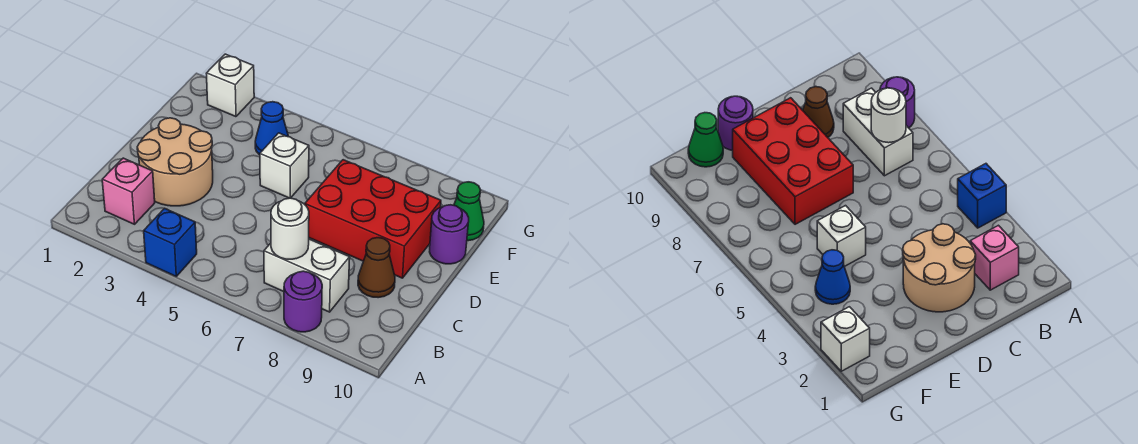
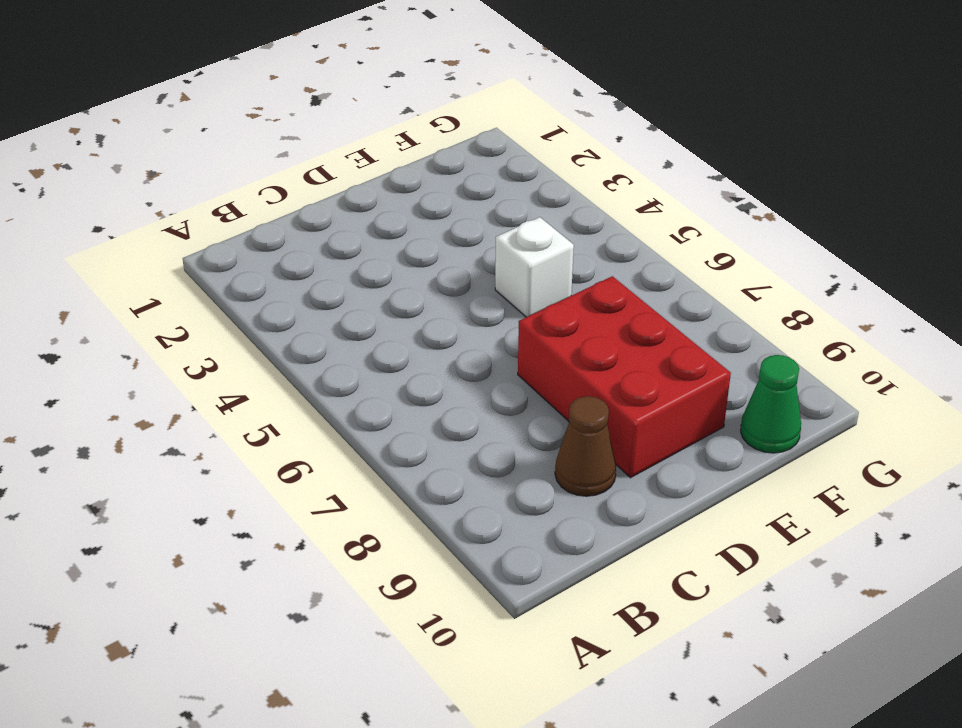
none -> blue 1x1 brick [144,208,197,276]
none -> purple 1x1 round brick [284,271,322,332]
none -> pink 1x1 brick [102,158,155,224]

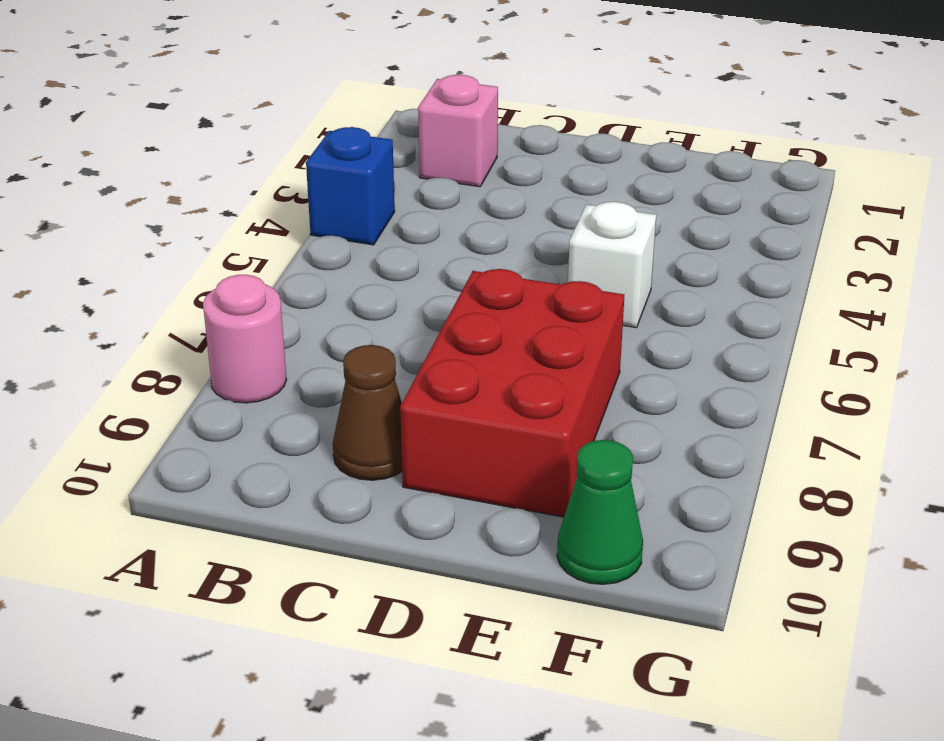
pink 1x1 round brick [203,275,287,403] -> purple 1x1 round brick [284,271,322,332]
none -> white 1x2 brick [264,239,350,312]
none -> tan 2x2 round brick [137,118,213,206]
none -> purple 1x1 round brick [430,205,469,264]

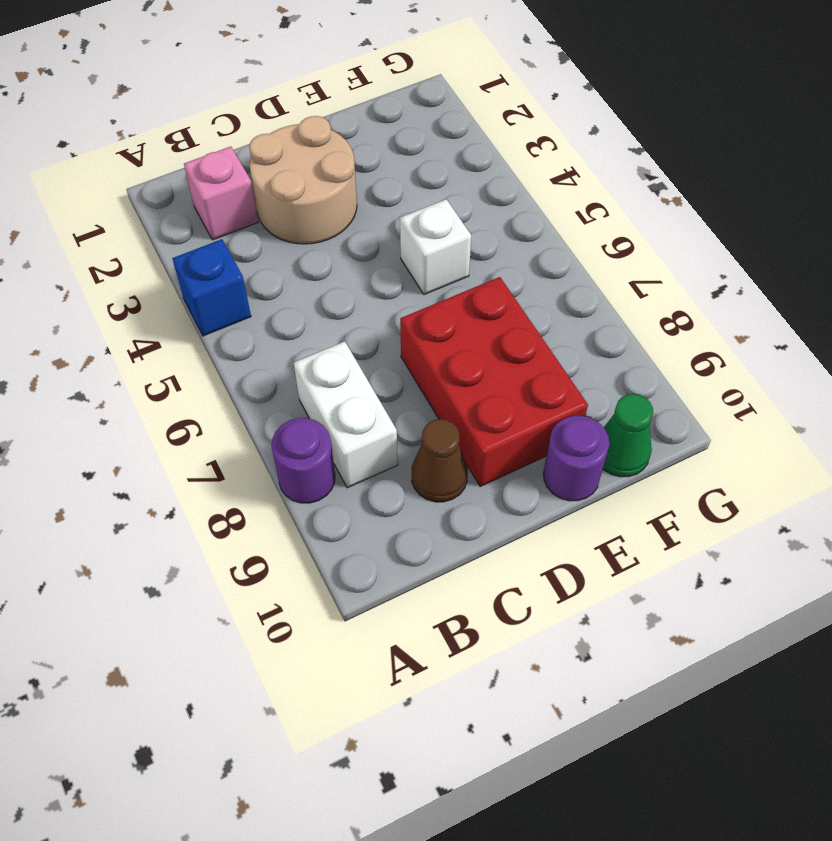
none -> blue 1x1 cone [255,102,289,155]
none -> white 1x1 brick [206,54,254,117]
none -> white 1x1 round brick [271,198,309,259]

